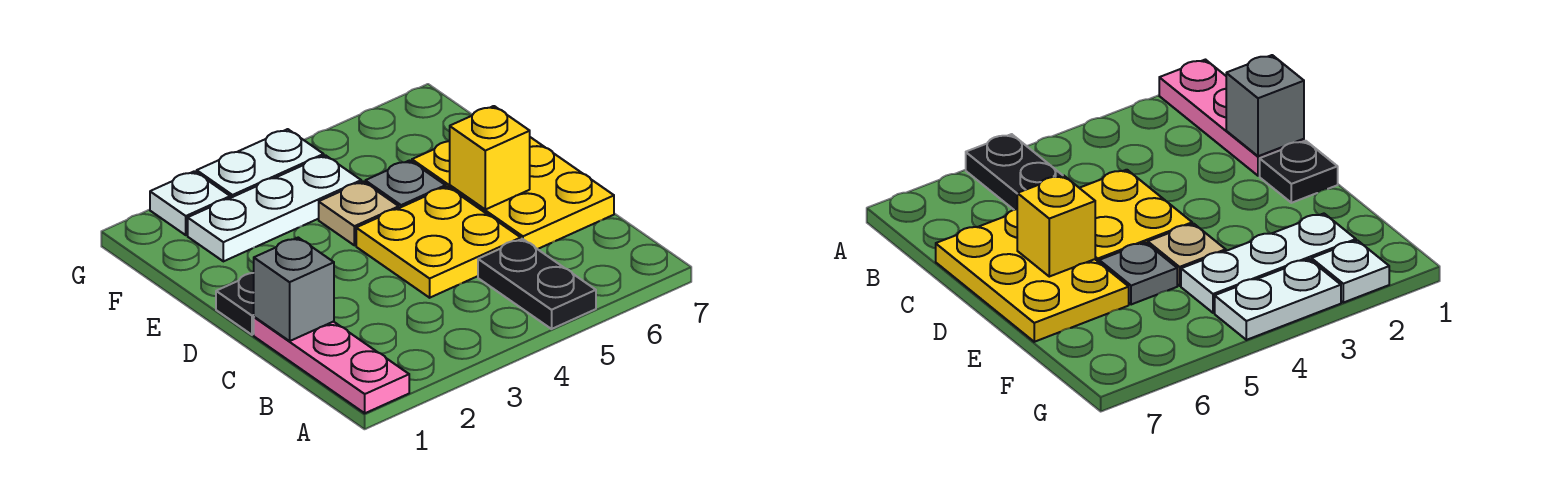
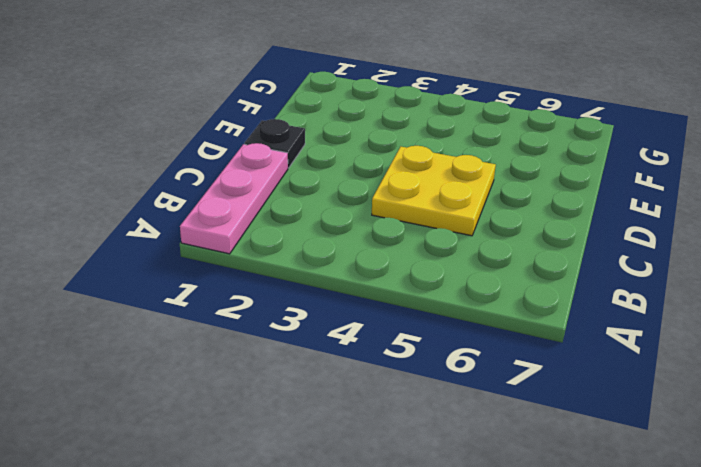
none -> black 1x2 plate [478,239,596,329]
none -> yellow 2x3 plate [412,137,614,249]
none -> tan 1x1 plate [319,182,399,245]

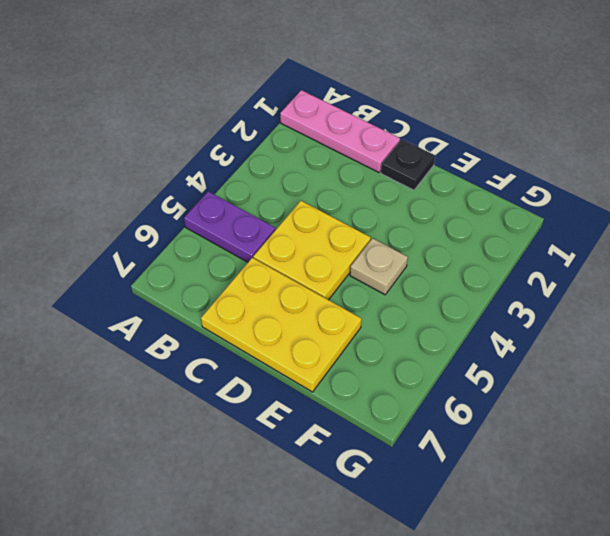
purple 1x2 plate [184,191,275,262] -> black 1x2 plate [478,239,596,329]
none -> grey 1x1 plate [365,160,446,208]
none -> white 1x3 plate [188,155,361,261]
none -> white 1x1 plate [150,171,230,235]

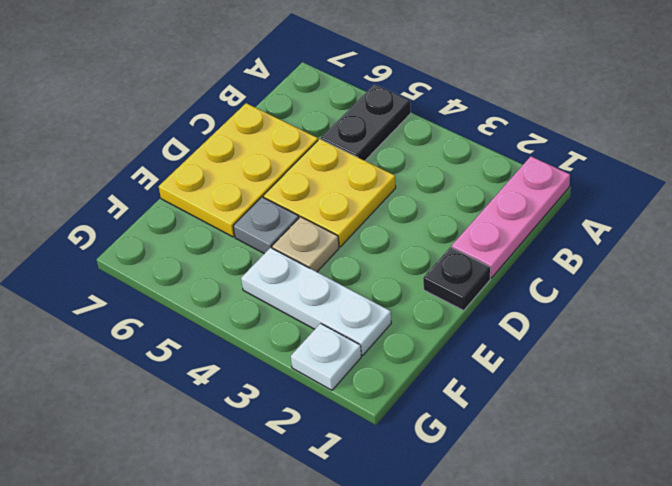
none -> white 1x2 plate [197,129,324,198]
none -> grey 1x1 brick [254,238,334,341]
none -> yellow 1x1 brick [450,106,530,210]

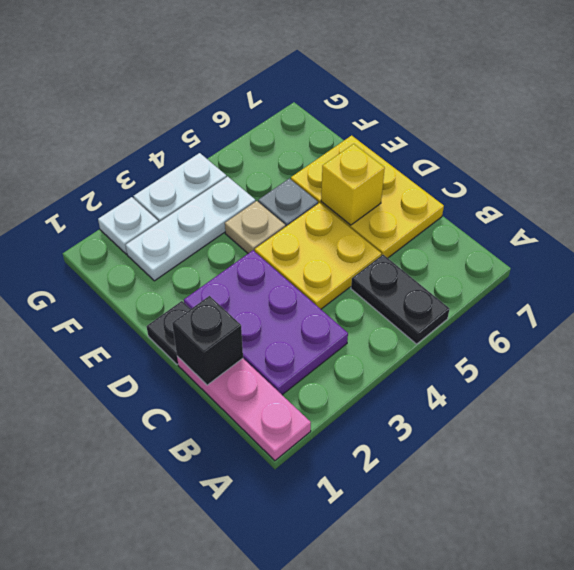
purple 2x3 plate [184,251,348,395] -> none
black 1x1 brick [172,296,243,385] -> grey 1x1 brick [254,238,334,341]

